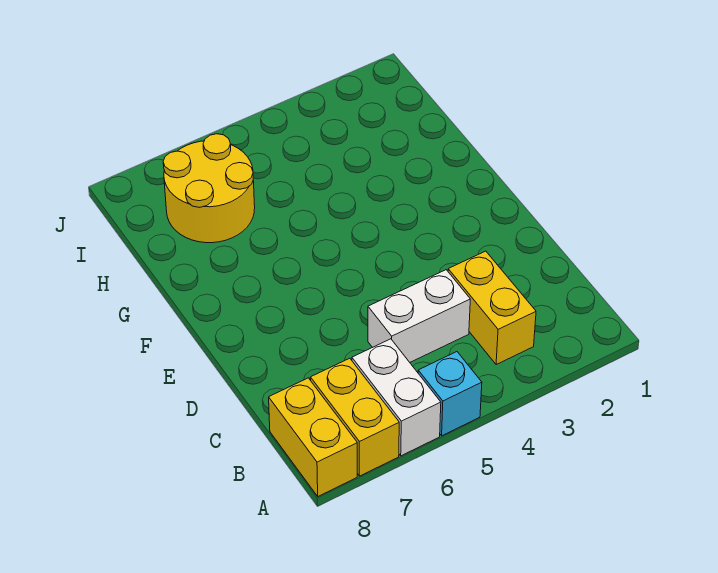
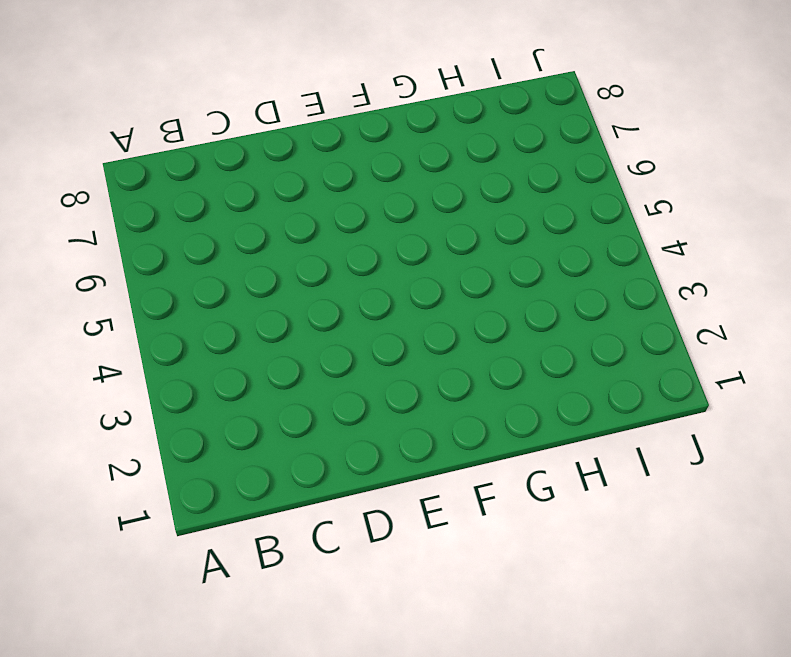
none -> cyan 1x1 brick [418,352,482,436]
none -> white 1x2 brick [352,339,441,456]

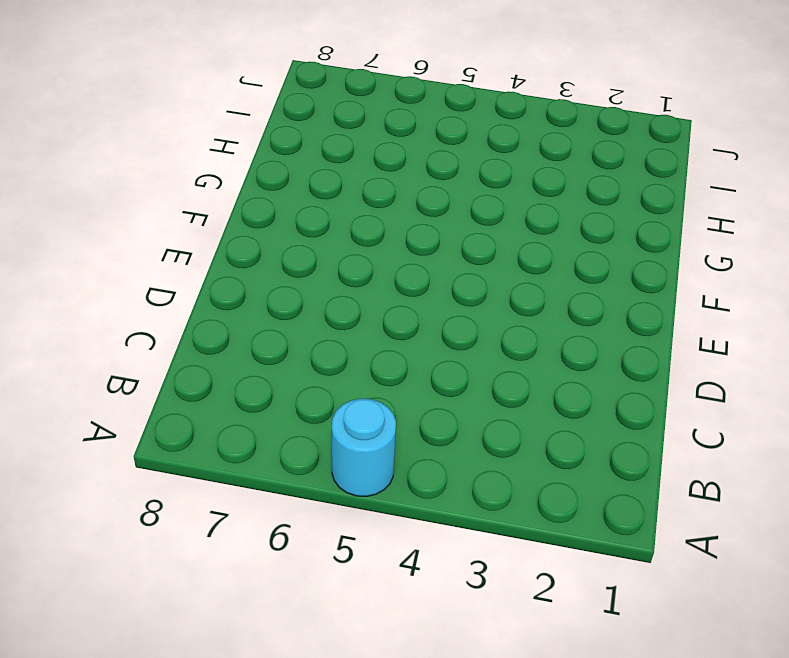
cyan 1x1 round brick [332,399,396,497] -> cyan 1x1 brick [418,352,482,436]
none -> white 1x2 brick [352,339,441,456]
none -> yellow 1x2 brick [310,358,399,476]

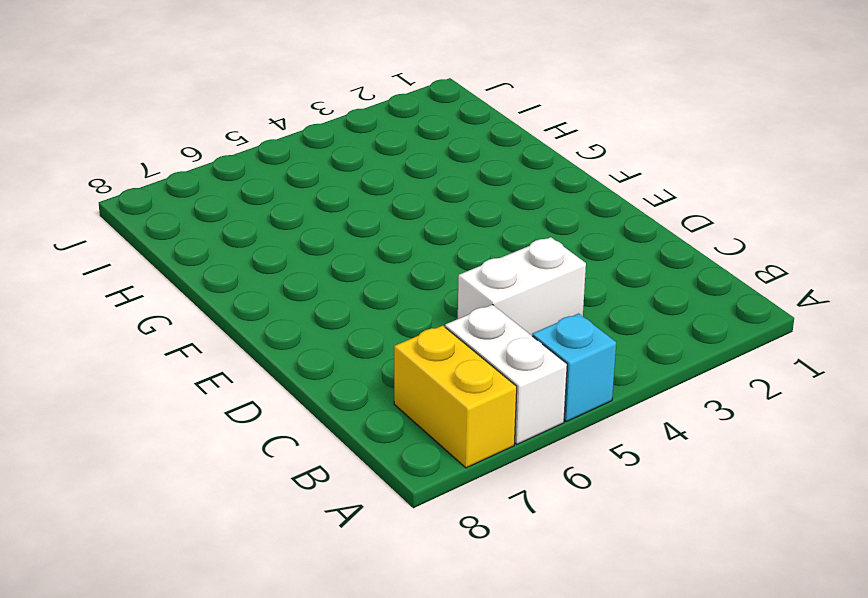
none -> yellow 1x2 brick [269,378,357,496]
none -> yellow 1x2 brick [448,251,536,364]

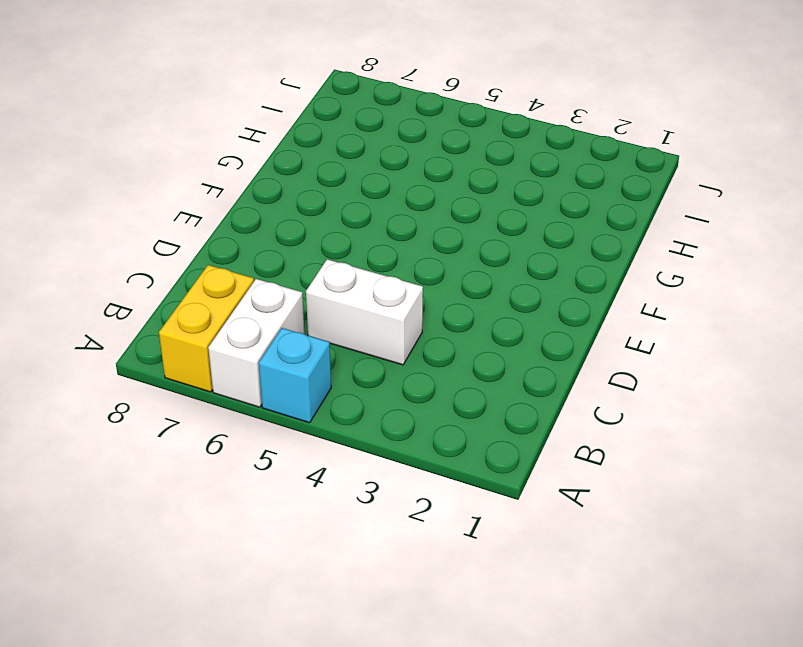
none -> yellow 1x2 brick [269,378,357,496]
none -> yellow 1x2 brick [448,251,536,364]

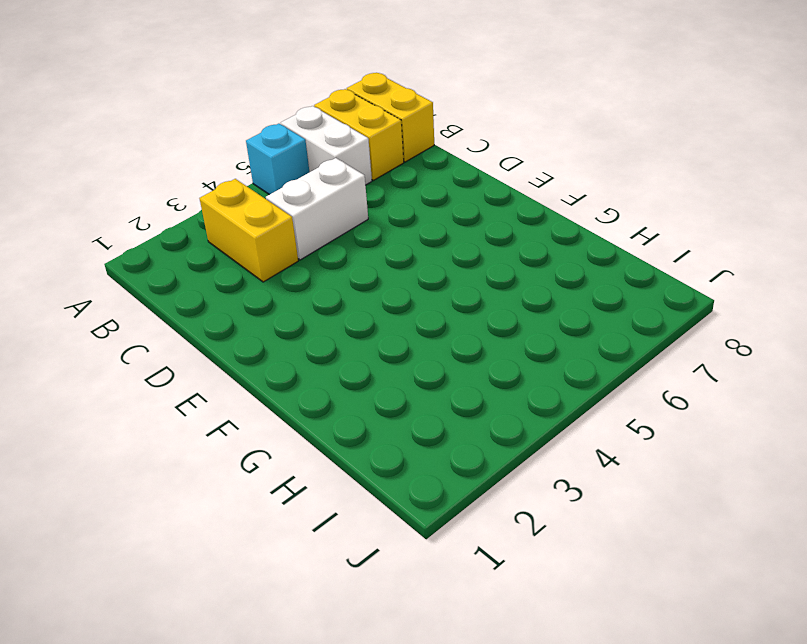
none -> yellow 2x2 round brick [163,134,255,243]

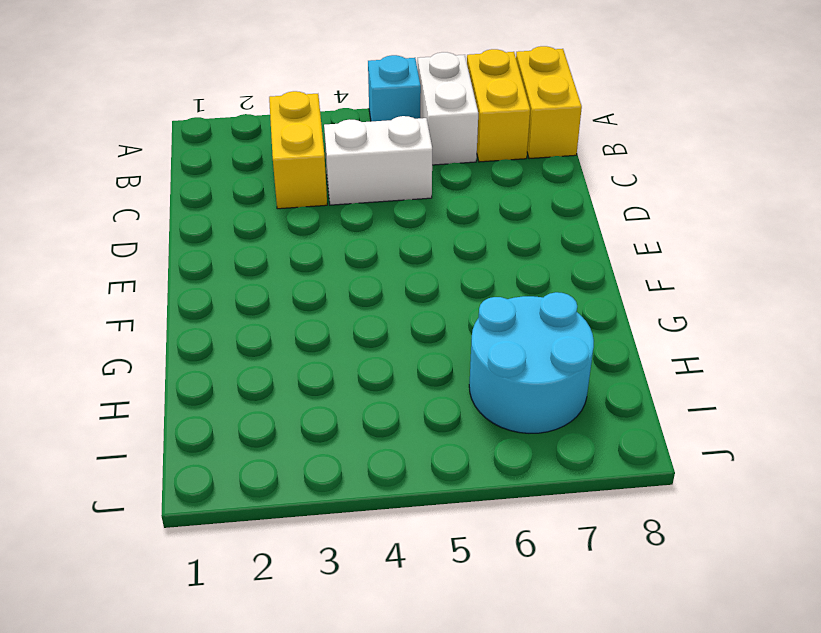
cyan 2x2 round brick [469,292,594,433] -> yellow 2x2 round brick [163,134,255,243]

